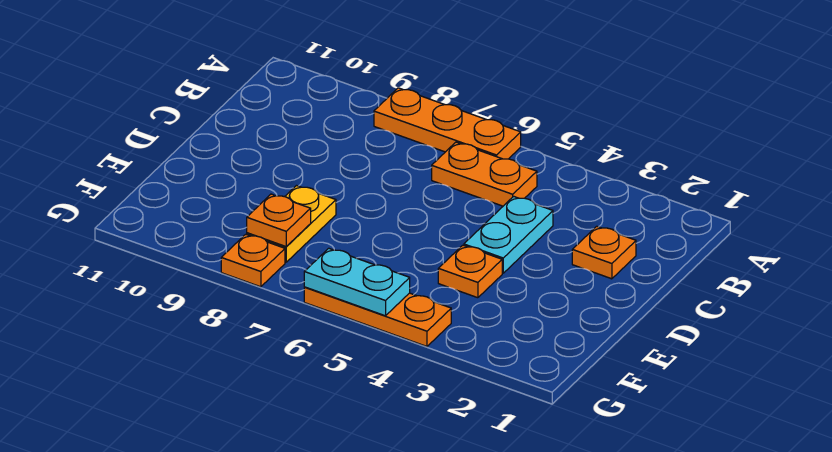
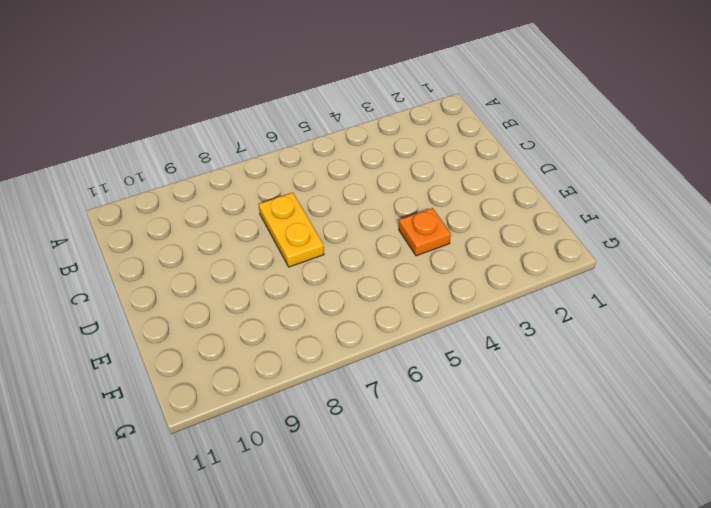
yellow 1x2 plate [259,193,324,267] -> yellow 1x2 plate moved to [247,186,336,262]
none -> orange 1x3 plate [374,88,521,159]
none -> orange 1x2 plate [432,142,537,206]

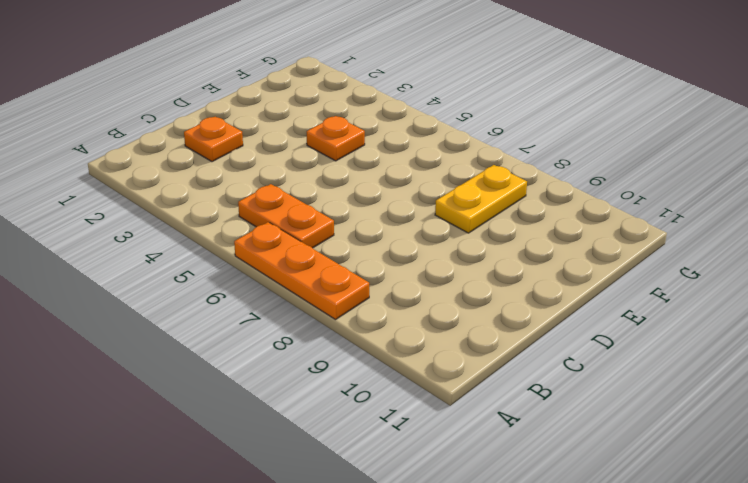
none -> cyan 1x2 plate [464,196,553,273]
none -> orange 1x3 plate [304,287,451,346]

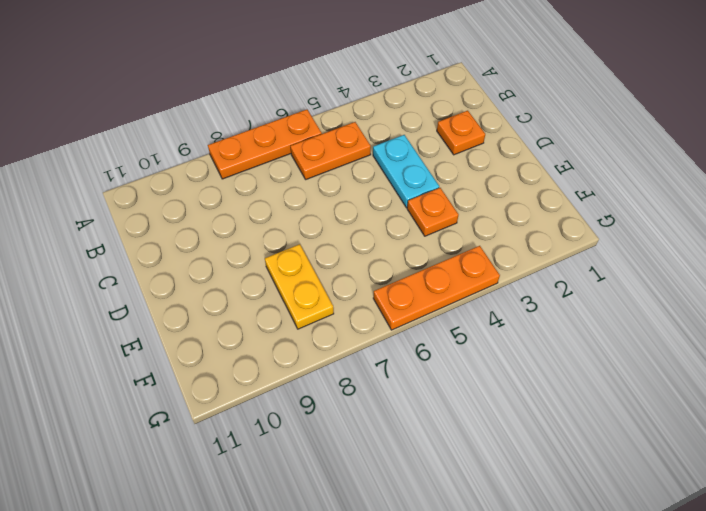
none -> orange 1x1 plate [221,234,285,287]
none -> orange 1x1 plate [247,194,311,247]

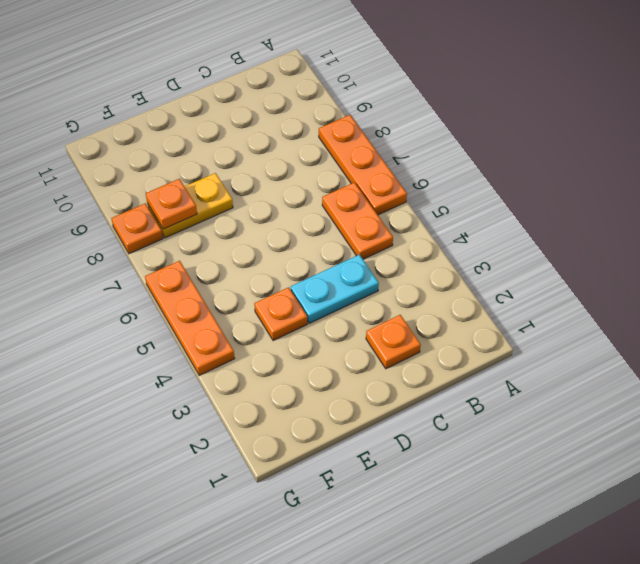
none -> cyan 1x2 plate [304,248,410,316]

